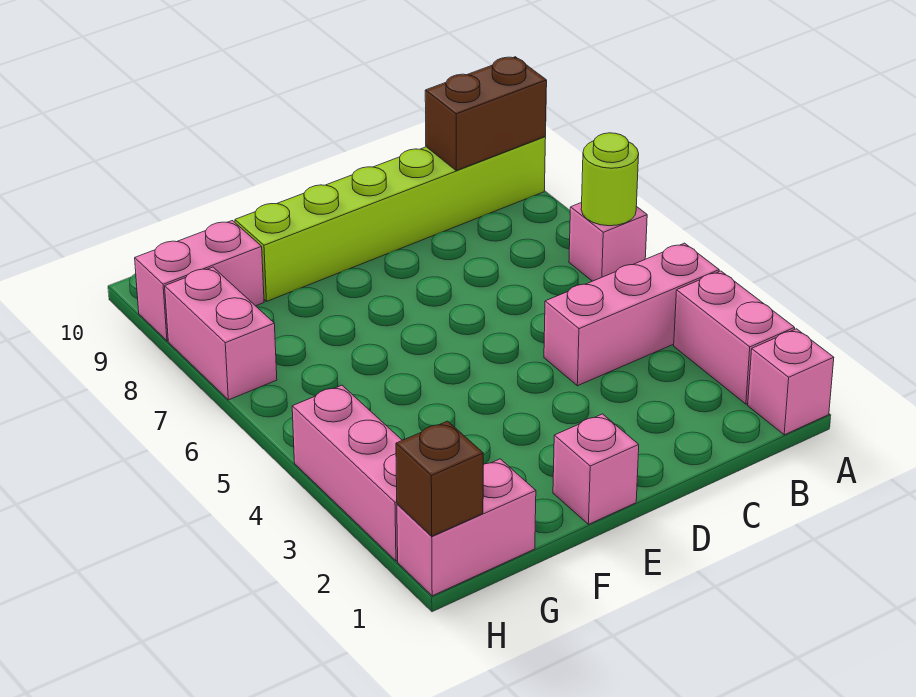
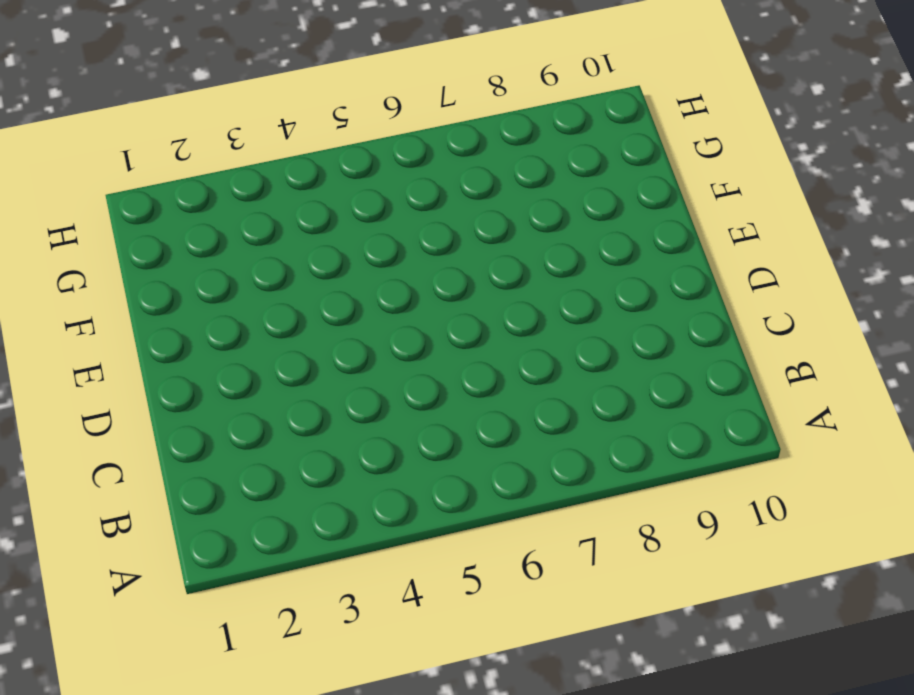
none -> pink 1x1 brick [748,329,834,435]
none -> pink 1x2 brick [674,271,795,404]
none -> pink 1x3 brick [544,243,719,386]

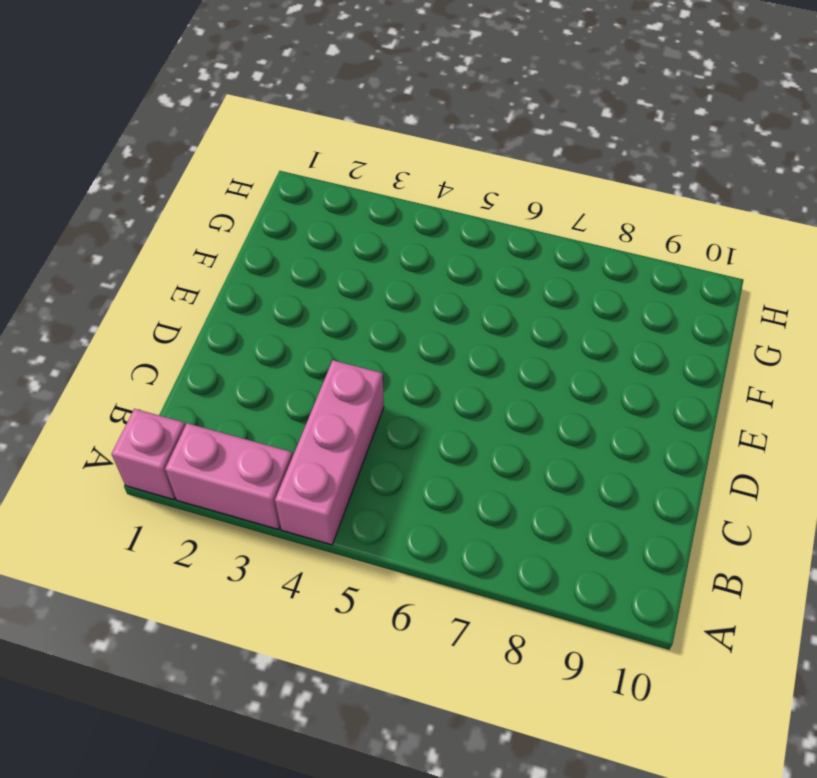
none -> pink 1x1 brick [569,202,647,281]
none -> lime 1x6 brick [235,137,546,301]
none -> pink 1x1 brick [553,414,639,524]

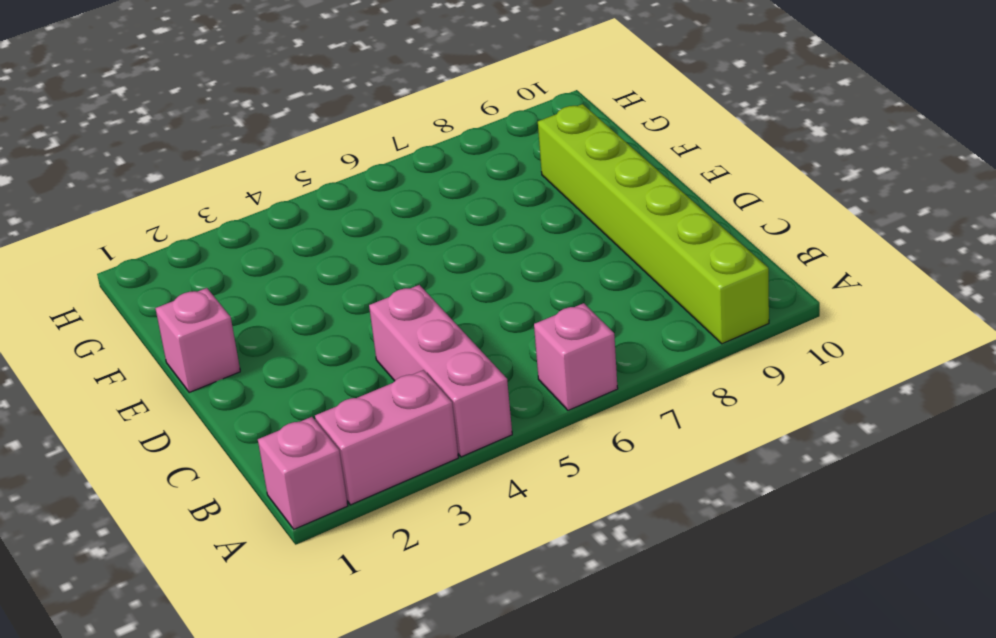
none -> pink 1x2 brick [397,459,536,596]
none -> pink 1x2 brick [135,221,264,341]
none -> pink 1x3 brick [292,385,402,561]

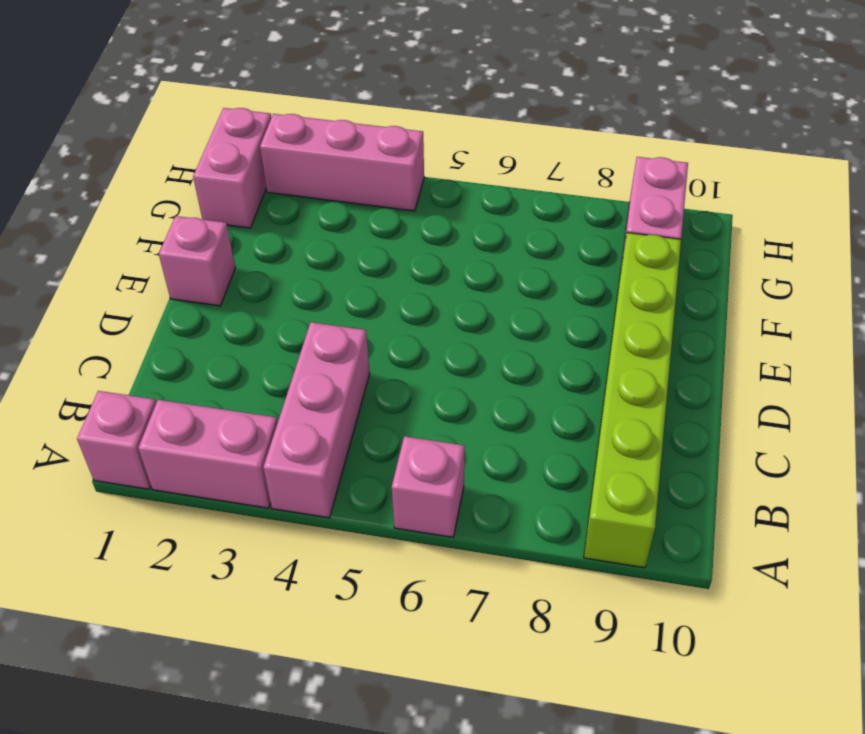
none -> pink 1x2 brick [165,267,277,400]
none -> lime 1x1 round brick [581,133,639,226]
none -> brown 1x2 brick [425,57,547,170]

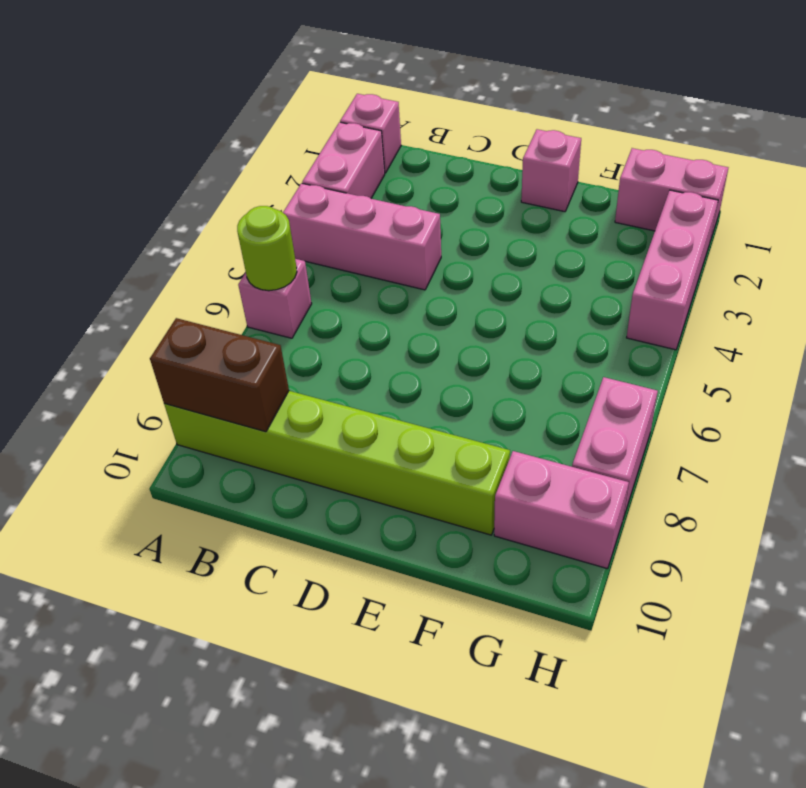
none -> brown 1x1 brick [396,421,483,536]

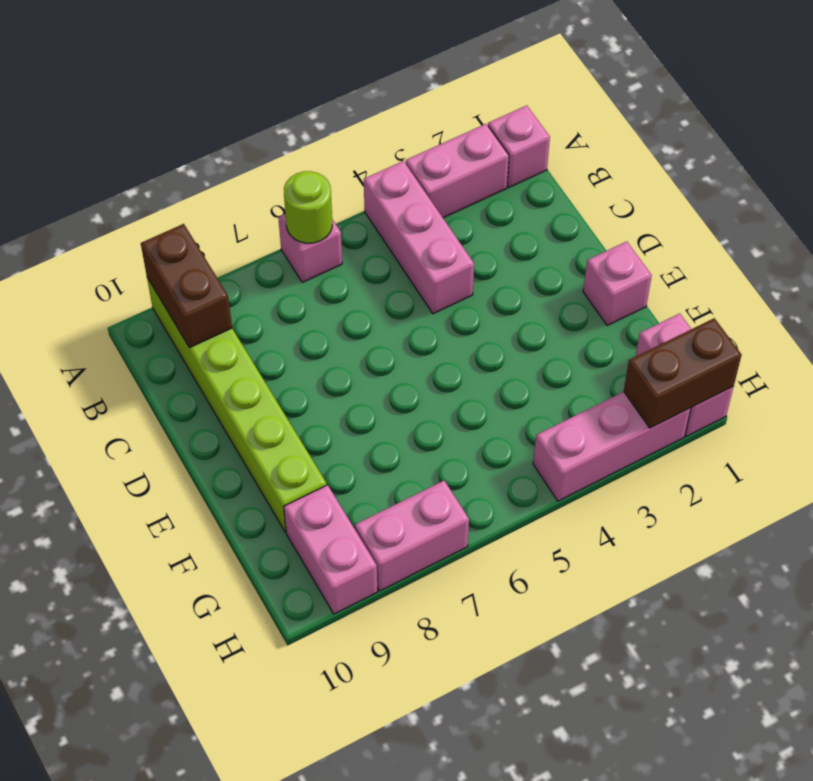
brown 1x2 brick [624,318,742,428] -> brown 1x1 brick [396,421,483,536]

